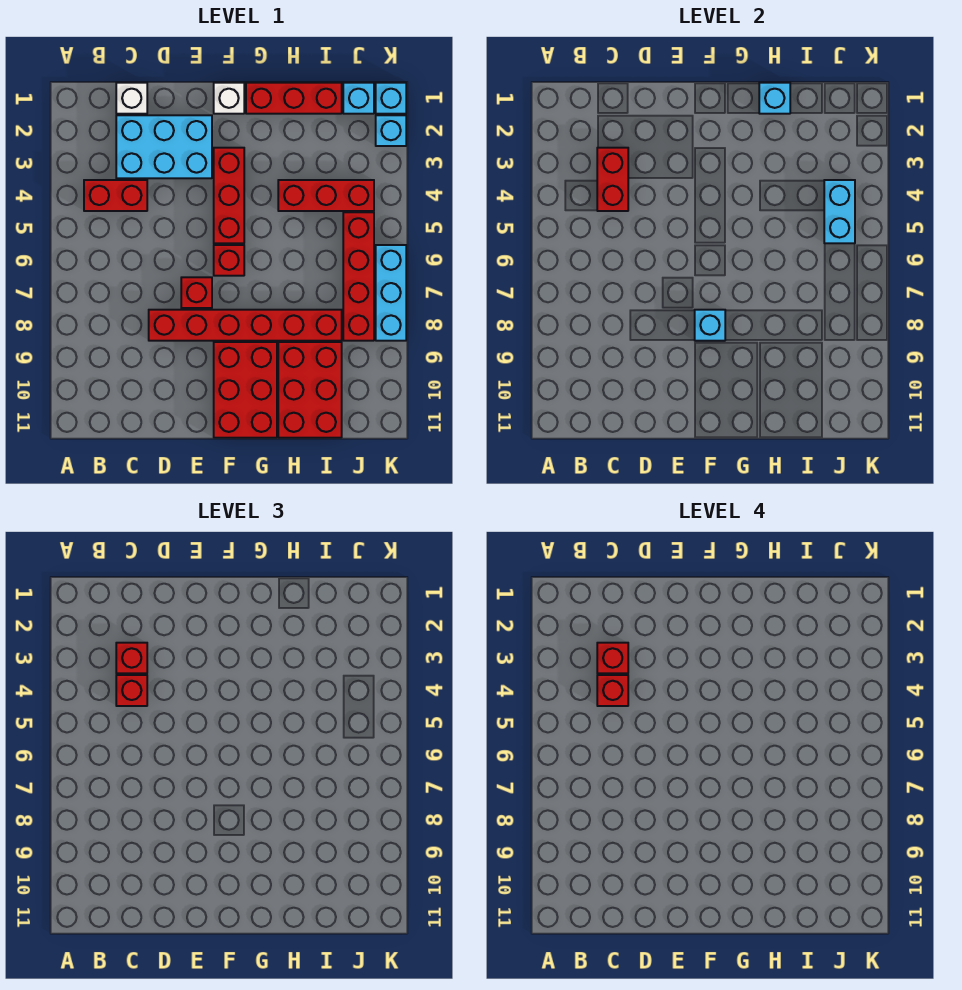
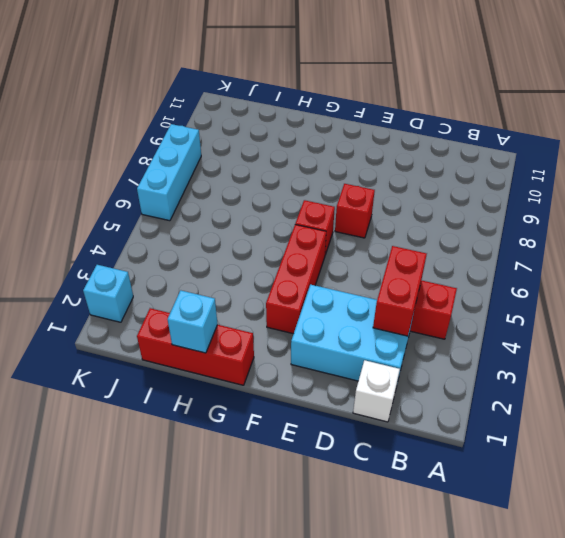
none -> red 1x6 brick [149,310,342,341]
none -> white 1x1 brick [214,83,244,114]
none -> red 2x3 brick [214,342,277,438]

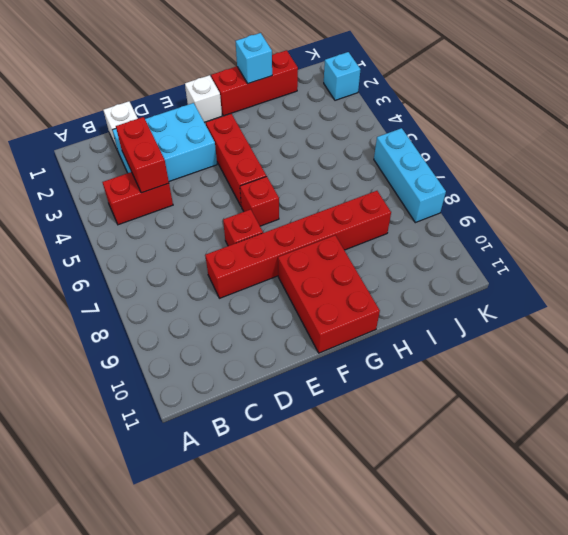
none -> red 1x3 brick [278,180,374,211]
none -> red 2x3 brick [278,342,342,438]
none -> cyan 1x1 brick [343,83,374,114]

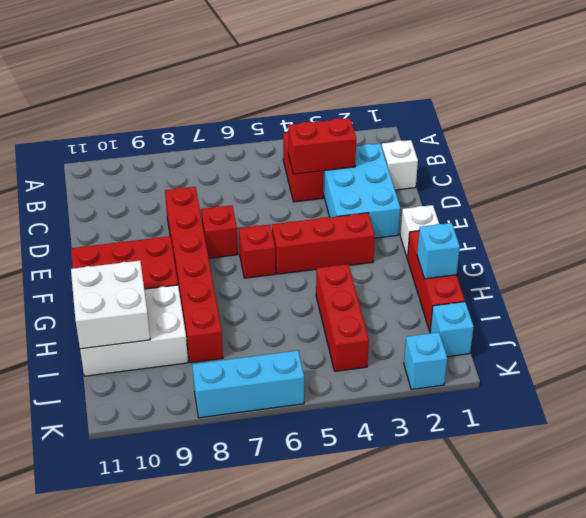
white 2x3 brick [80,285,188,376] -> red 2x3 brick [278,342,342,438]
white 2x2 brick [71,261,150,349] -> none
none -> red 1x4 brick [343,212,374,341]
none -> cyan 1x1 brick [376,83,406,114]
none -> cyan 1x1 brick [695,310,725,341]

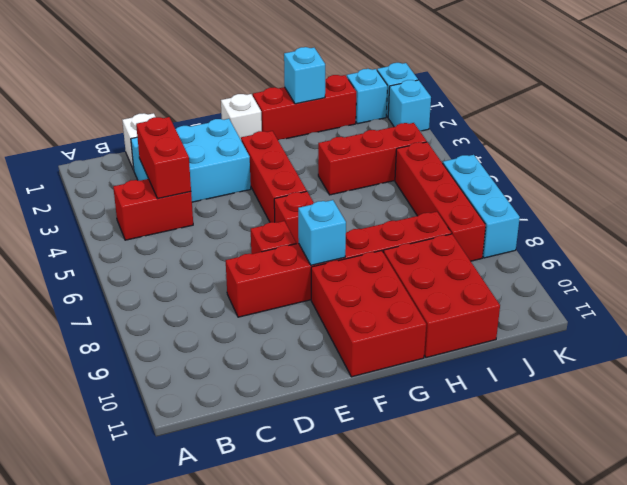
none -> cyan 1x2 brick [824,180,855,243]
none -> red 1x1 brick [116,643,147,673]
none -> red 1x1 brick [116,675,147,706]

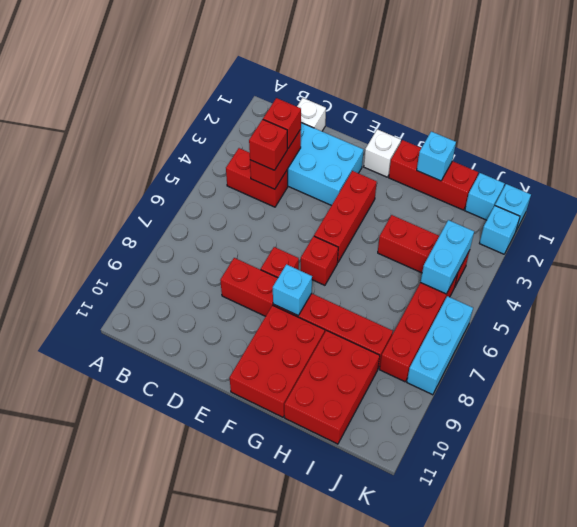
none -> red 1x1 brick [597,643,628,673]
none -> red 1x1 brick [597,675,628,706]

